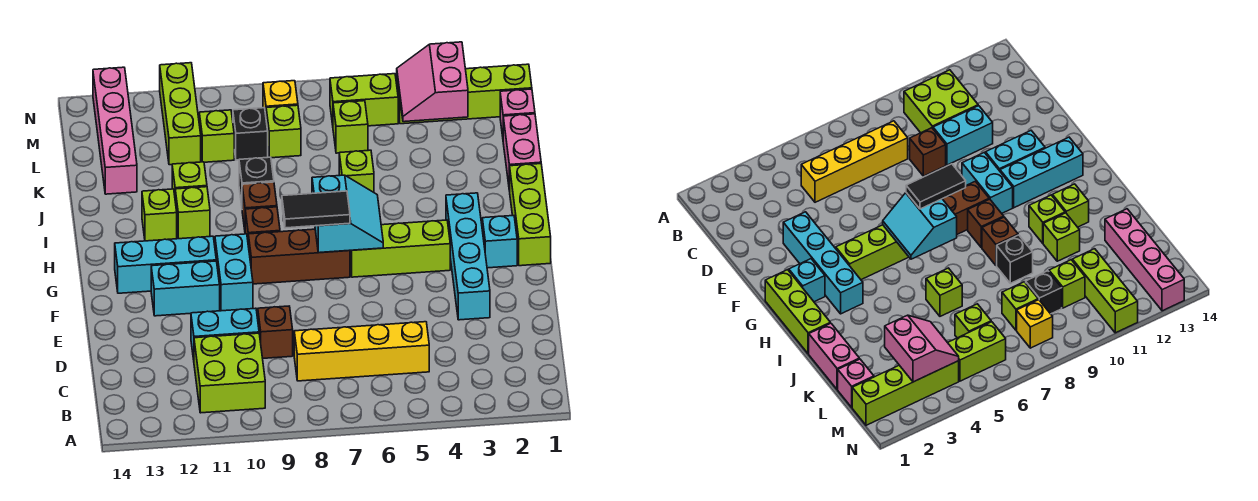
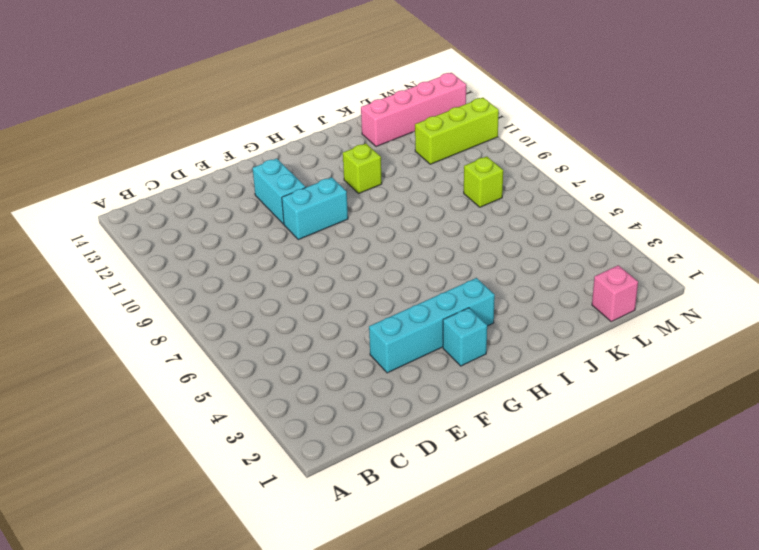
none -> lime 2x2 brick [194,333,265,413]
none -> yellow 1x4 brick [294,322,429,381]
none -> brown 1x1 brick [258,306,293,358]
none -> cyan 1x2 brick [191,308,259,360]

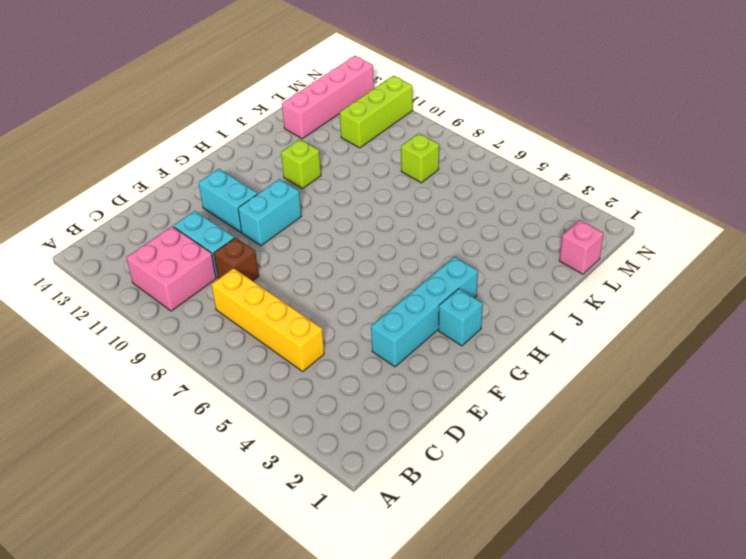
pink 2x2 brick [126,226,216,311] -> lime 2x2 brick [194,333,265,413]
none -> lime 1x3 brick [510,164,551,266]
none -> lime 1x3 brick [350,220,450,277]
none -> brown 1x3 brick [248,229,350,284]
none -> cyan 1x3 brick [115,236,216,293]

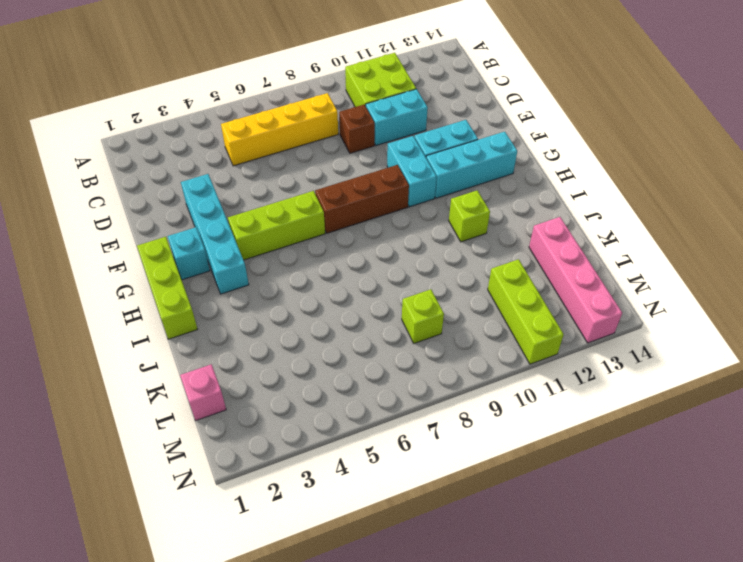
none -> brown 1x1 brick [245,207,280,239]
none -> brown 1x1 brick [242,182,277,229]
none -> lime 1x1 brick [142,189,177,241]
none -> pink 1x2 brick [503,114,541,191]

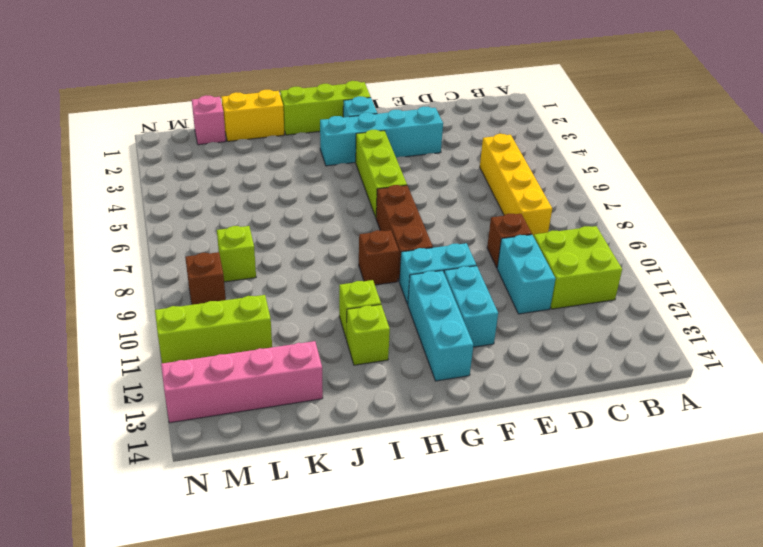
yellow 1x2 brick [222,90,284,141] -> pink 1x2 brick [503,114,541,191]
brown 1x1 brick [185,252,226,305] -> brown 1x1 brick moved to [242,182,277,229]
none -> lime 1x1 brick [339,150,374,192]
none -> black 1x1 brick [239,157,274,205]
none -> lime 1x1 brick [172,162,207,195]
none -> lime 1x1 brick [333,101,368,153]

